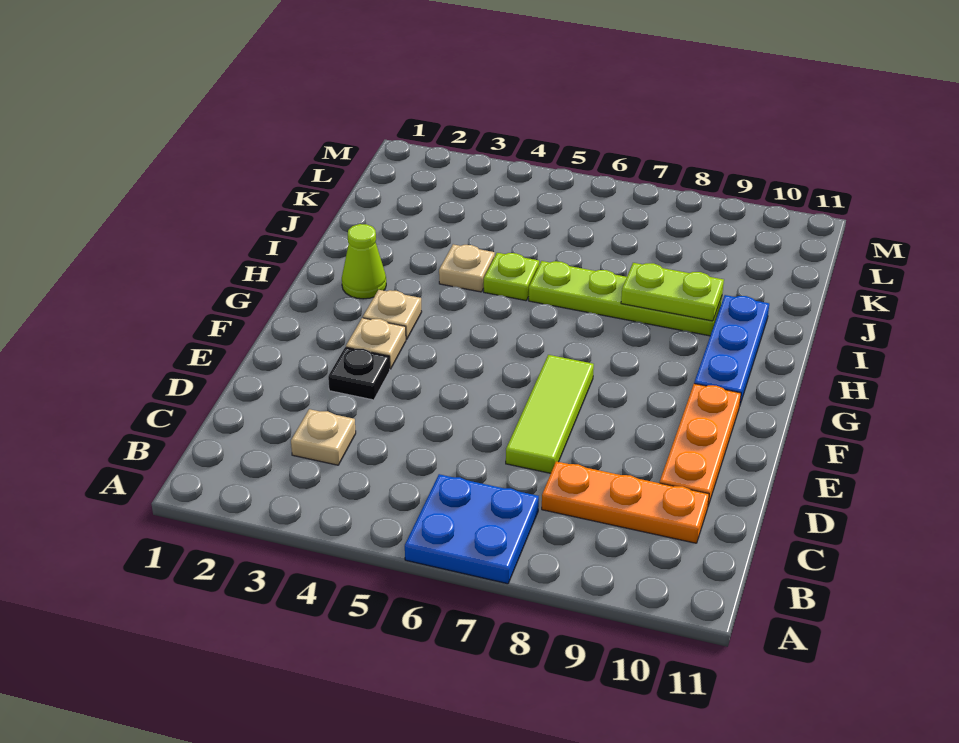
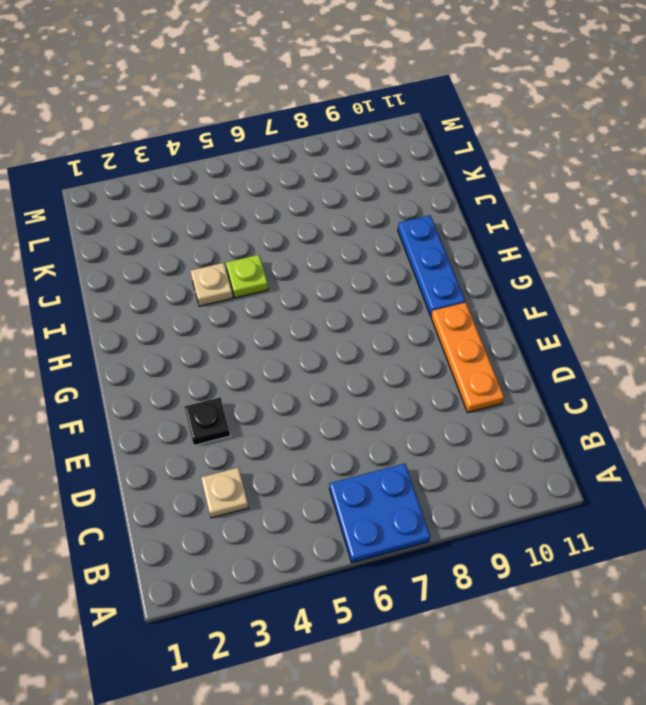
none -> orange 1x3 plate [542,461,709,543]
none -> lime 1x3 tile [506,355,594,473]
none -> tan 1x1 plate [346,318,406,369]

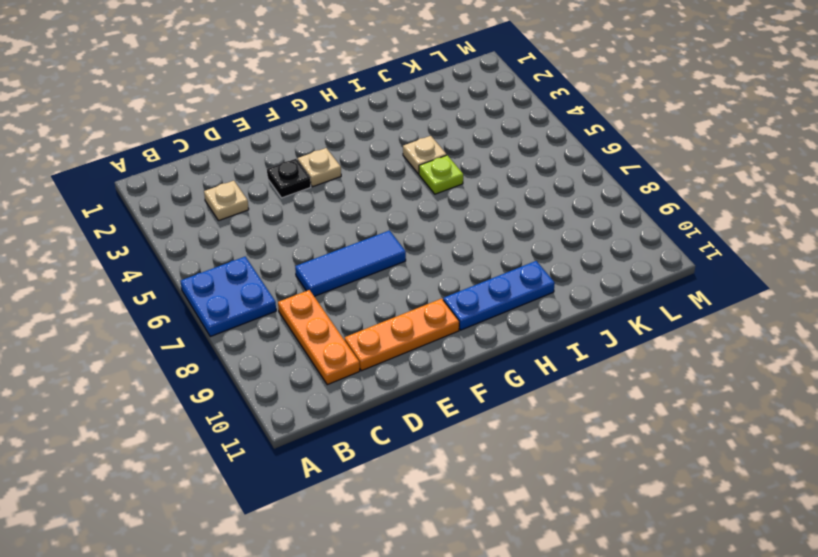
blue 1x3 tile [295,231,406,296] -> lime 1x3 tile [506,355,594,473]
none -> tan 1x1 plate [363,290,422,340]
none -> lime 1x1 cone [342,224,386,299]
none -> lime 1x4 plate [529,261,722,336]

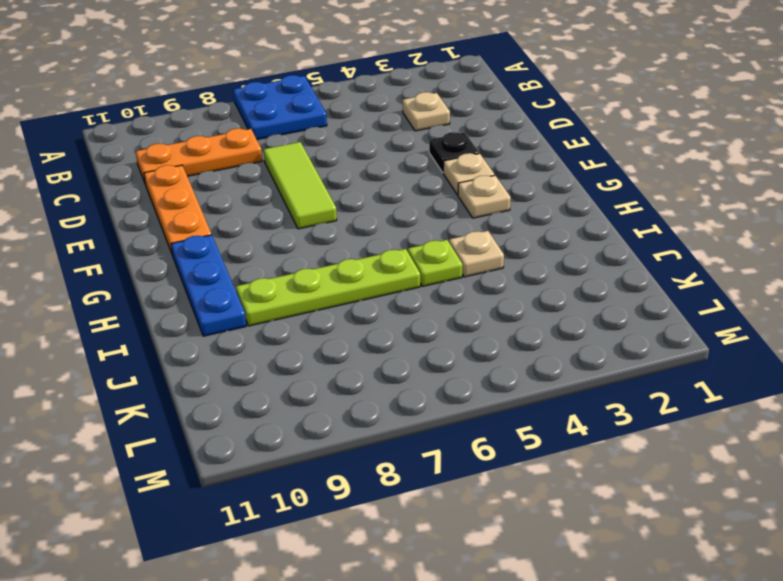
none -> lime 1x1 cone [342,224,386,299]
none -> lime 1x2 plate [621,263,724,321]

